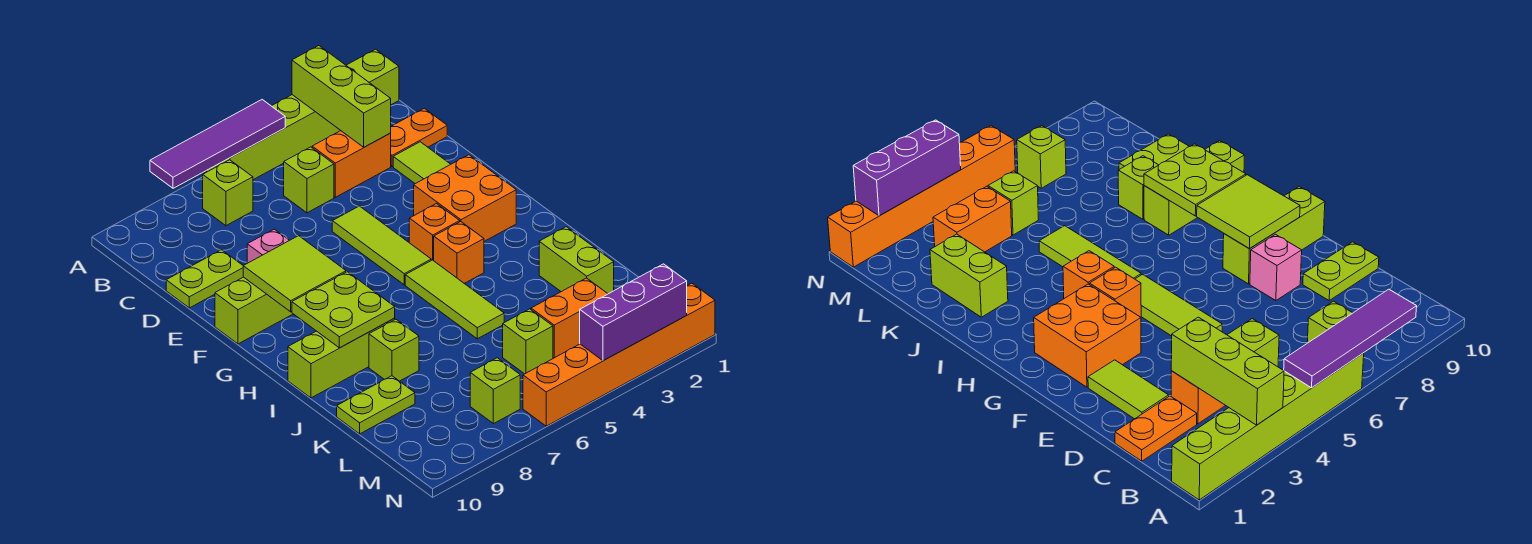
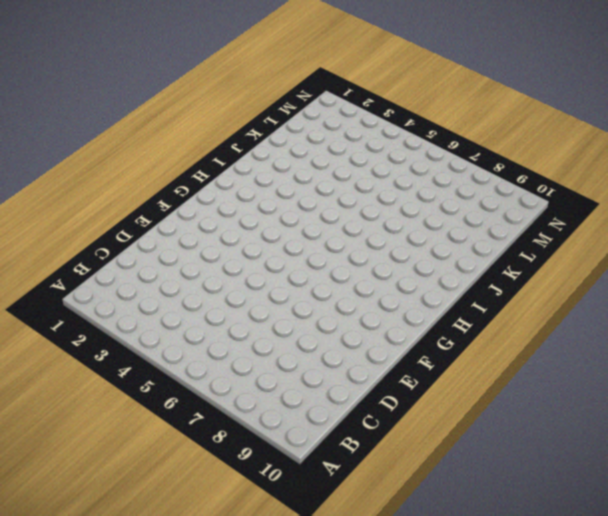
none -> lime 1x6 brick [207,49,399,180]
none -> lime 1x1 brick [203,160,253,226]
none -> orange 1x2 plate [391,108,447,167]

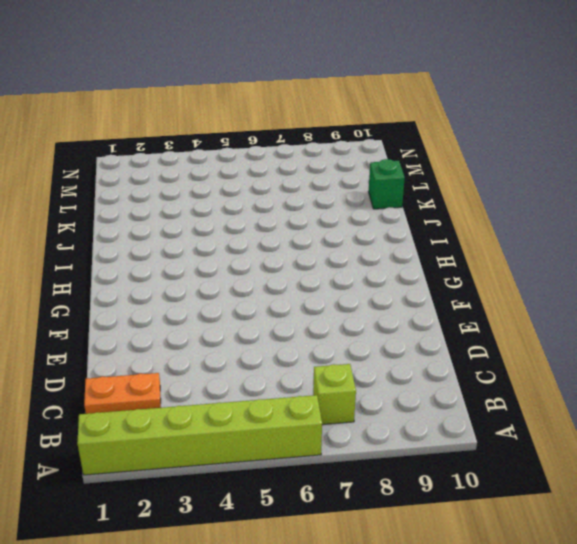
green 1x1 brick [368,159,405,209] -> lime 1x2 plate [337,376,415,434]
none -> orange 1x2 brick [312,131,391,197]
none -> lime 1x1 brick [284,147,334,213]
none -> lime 1x2 tile [393,142,451,184]

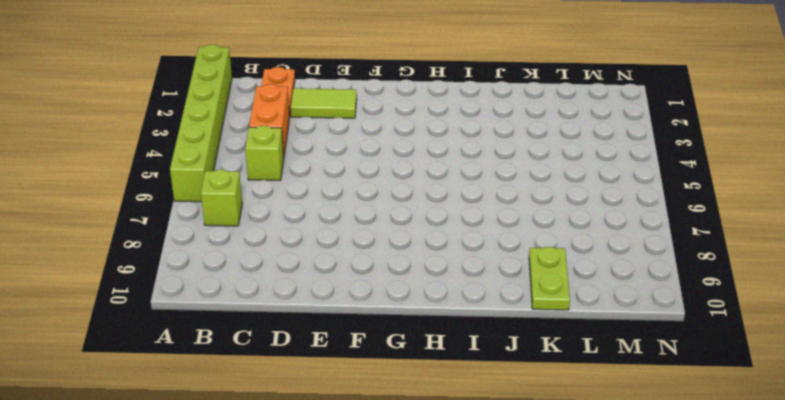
none -> lime 1x2 plate [166,250,243,308]
none -> lime 1x3 tile [332,206,431,285]
none -> pink 1x1 brick [247,229,289,263]

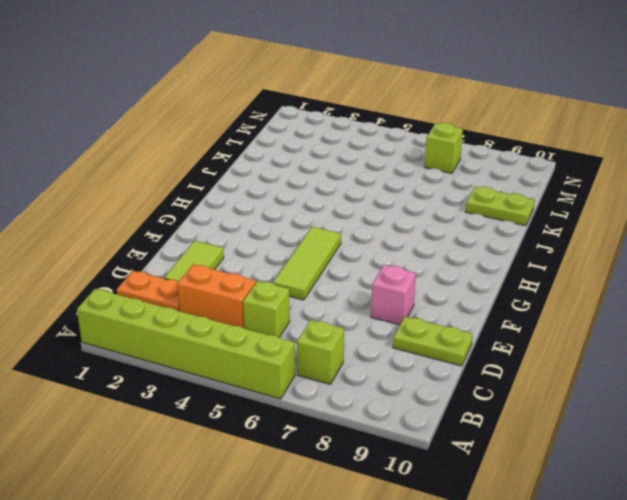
none -> orange 2x2 brick [414,155,516,241]
none -> lime 1x3 brick [215,277,293,344]
none -> orange 1x1 brick [409,204,460,261]

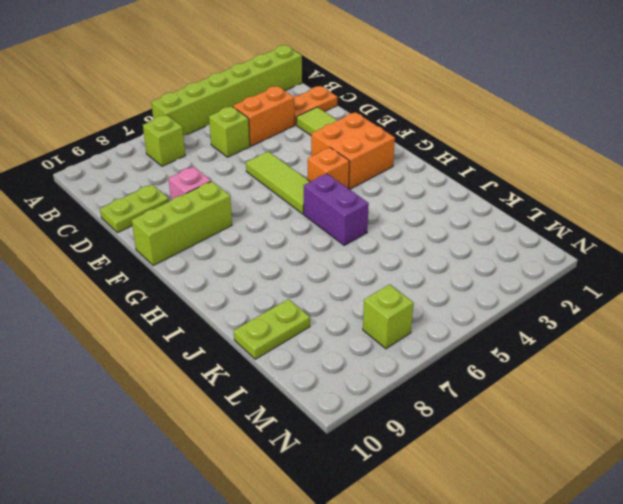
purple 1x2 brick [304,174,369,245] -> lime 1x3 tile [405,260,504,339]
none -> orange 1x1 brick [434,222,484,283]
none -> lime 1x3 brick [288,318,395,398]
none -> lime 1x2 brick [539,227,614,294]

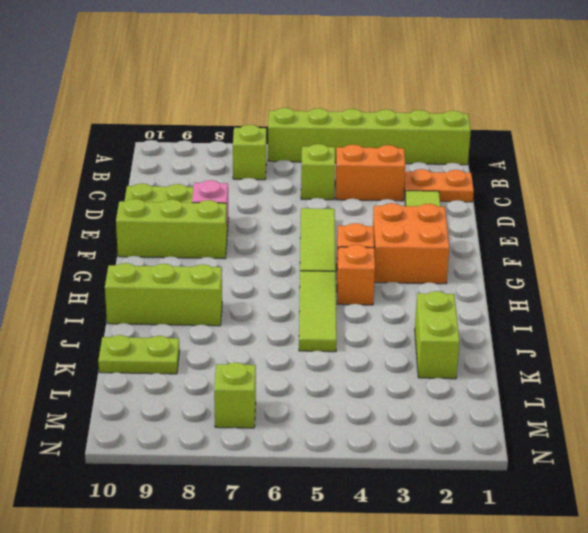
none -> lime 1x1 brick [369,319,419,381]
none -> orange 1x2 brick [531,278,608,358]
none -> lime 1x1 brick [503,309,553,374]

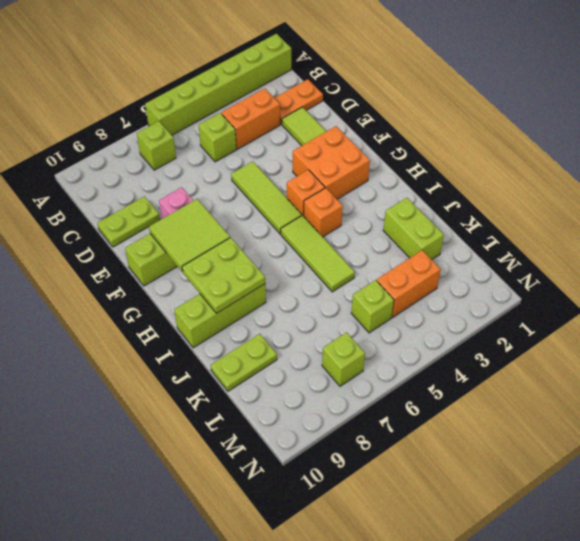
none -> lime 1x1 brick [369,319,419,381]
none -> orange 1x6 brick [523,283,715,426]
none -> lime 1x3 brick [292,46,391,147]

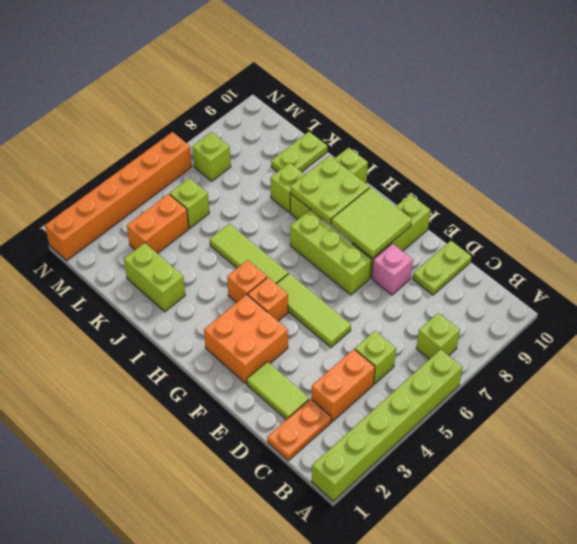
lime 1x3 brick [290,210,371,295] -> lime 1x3 brick moved to [292,46,391,147]
none -> purple 1x4 tile [150,100,285,188]
none -> purple 1x3 brick [580,264,687,361]

